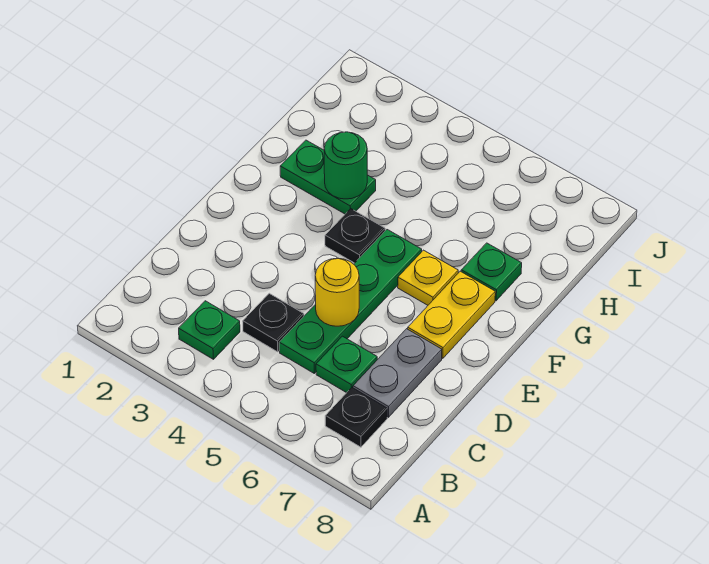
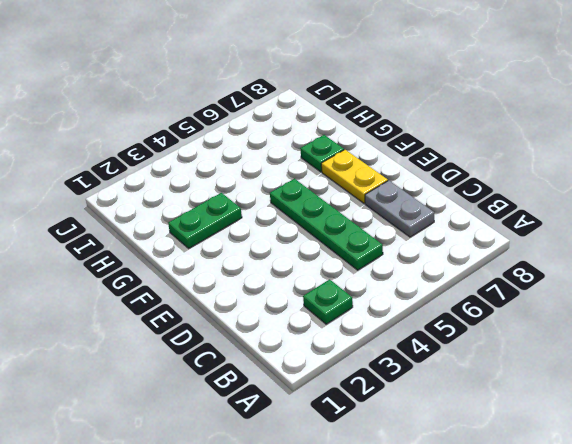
none -> black 1x1 plate [325,388,387,447]
none -> black 1x1 plate [243,293,304,352]
none -> green 1x1 plate [316,336,377,393]

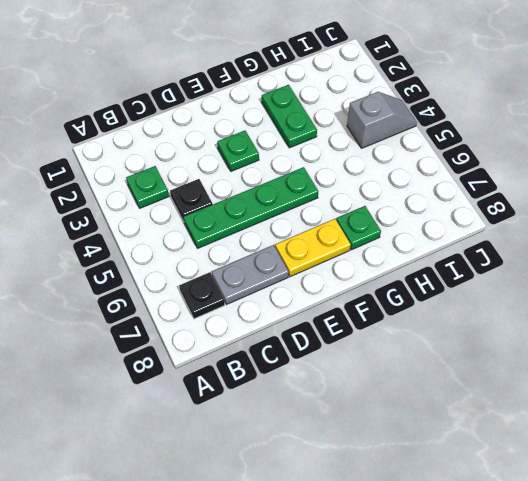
green 1x1 plate [217,131,259,171] -> green 1x1 plate moved to [316,336,377,393]
grey 1x2 slope [347,92,417,148] -> none
none -> black 1x1 plate [325,209,385,263]
none -> yellow 1x1 plate [398,250,458,305]
none -> yellow 1x1 round brick [315,258,359,326]

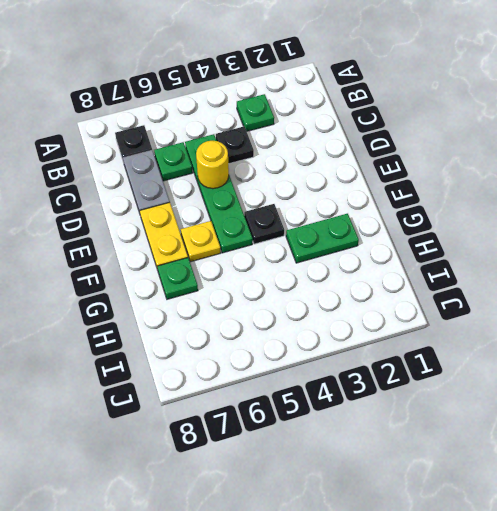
none -> green 1x1 round brick [324,132,367,199]

